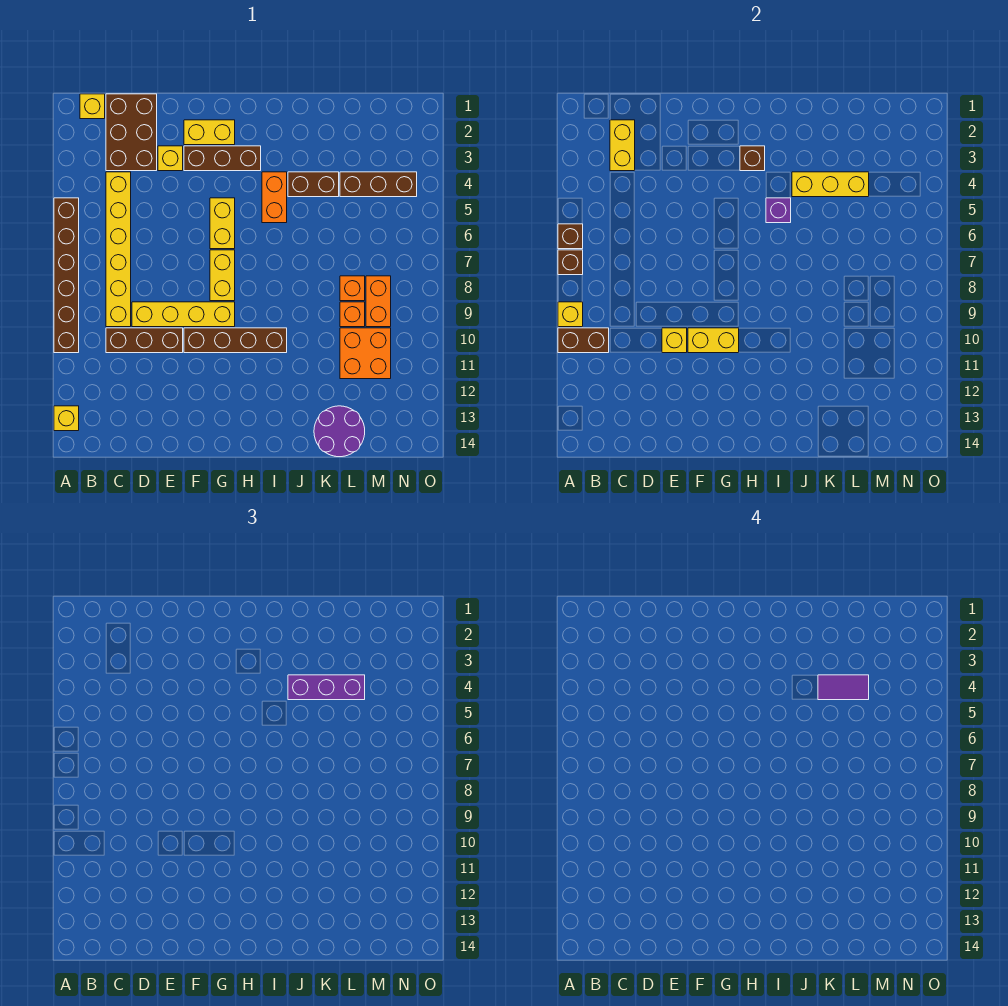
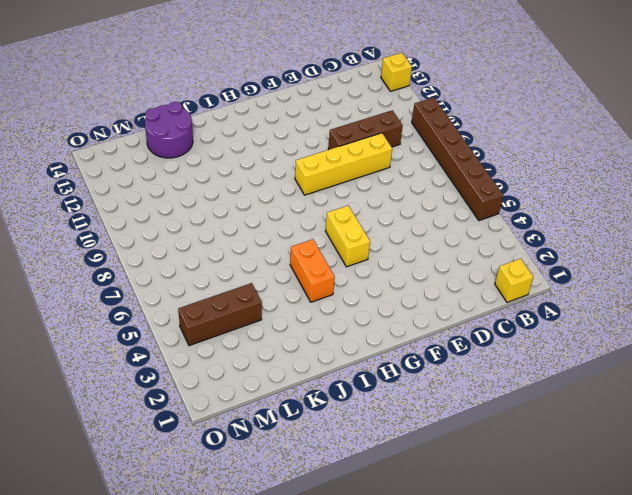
none -> brown 2x3 brick [106,94,157,171]
none -> yellow 1x6 brick [106,172,131,327]
none -> yellow 1x1 brick [158,146,183,171]
none -> yellow 1x2 brick [184,120,235,145]

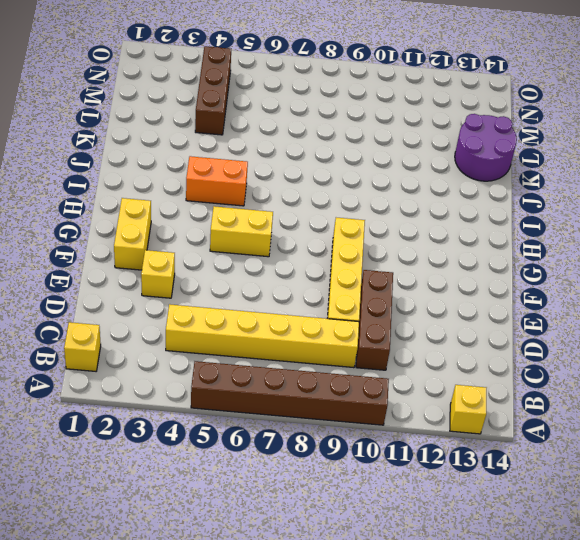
none -> brown 2x3 brick [106,94,157,171]
none -> brown 1x3 brick [184,146,261,171]
none -> brown 1x4 brick [184,328,287,353]
none -> yellow 1x2 brick [210,250,235,301]

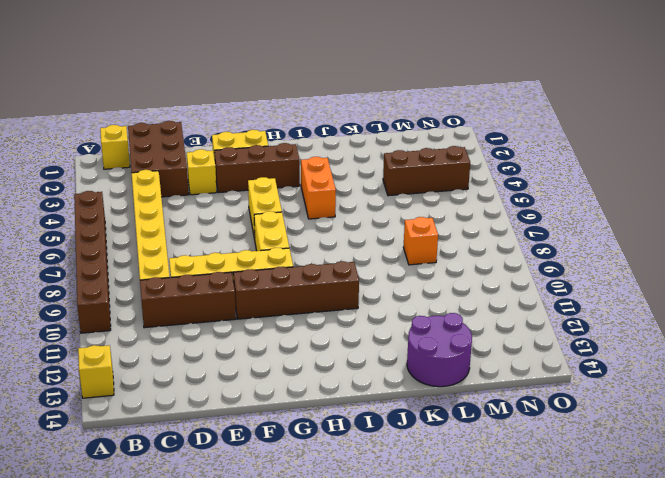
none -> brown 1x2 brick [288,172,339,197]
none -> orange 1x1 brick [340,302,365,327]
none -> orange 2x2 brick [340,328,391,379]
none -> orange 1x2 brick [366,276,391,327]

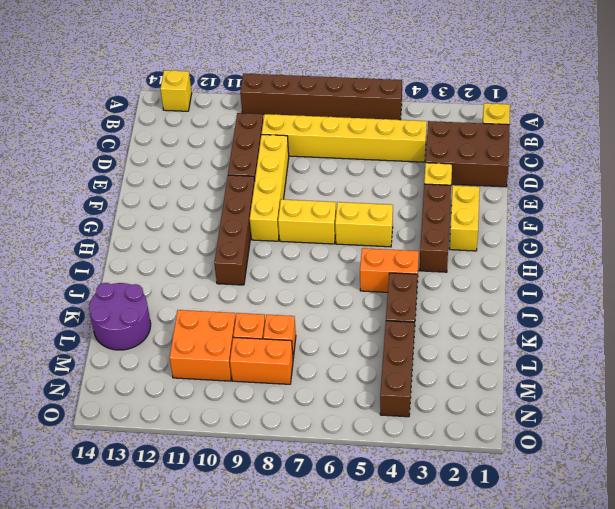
none -> brown 1x1 brick [558,224,583,249]
none -> brown 1x1 brick [558,250,583,275]
none -> yellow 1x1 brick [558,302,583,327]
none -> brown 1x2 brick [558,328,609,353]

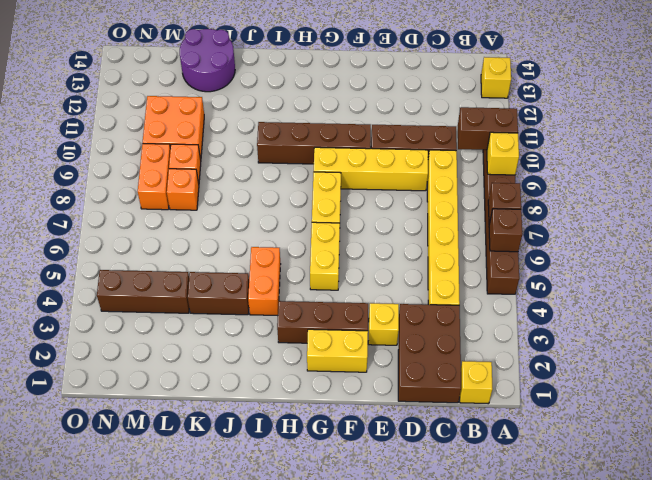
none -> yellow 1x2 brick [610,120,635,171]
none -> yellow 1x1 brick [662,328,687,353]
none -> yellow 1x2 brick [688,328,739,353]
none -> brown 1x1 brick [740,146,765,171]

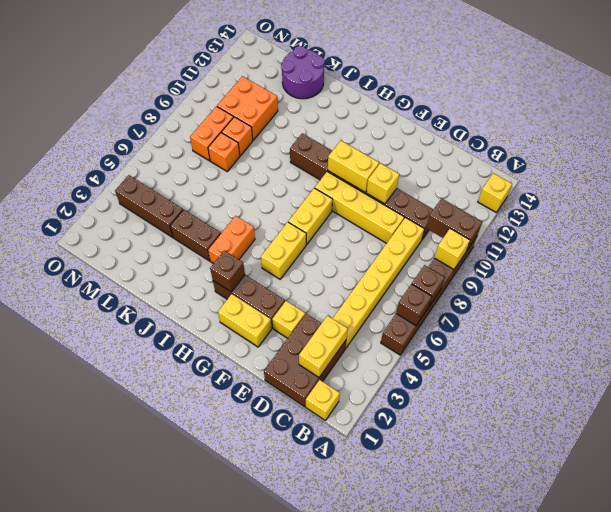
none -> purple 1x1 brick [766,198,791,223]
none -> yellow 1x3 brick [792,172,869,197]
none -> purple 1x3 brick [288,675,365,700]
none -> purple 1x2 tile [818,675,869,700]

